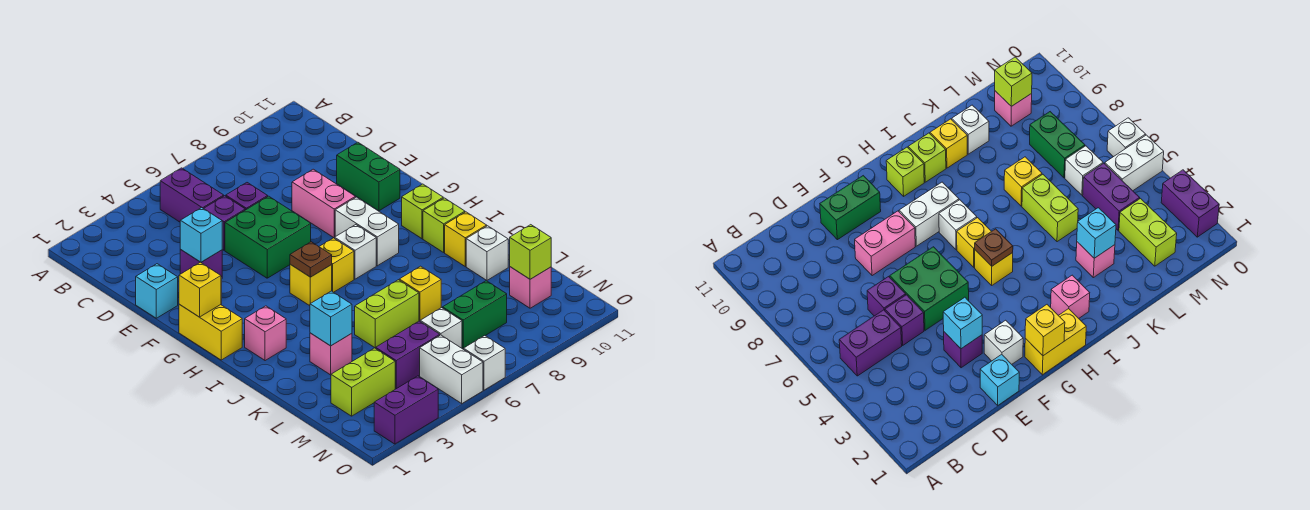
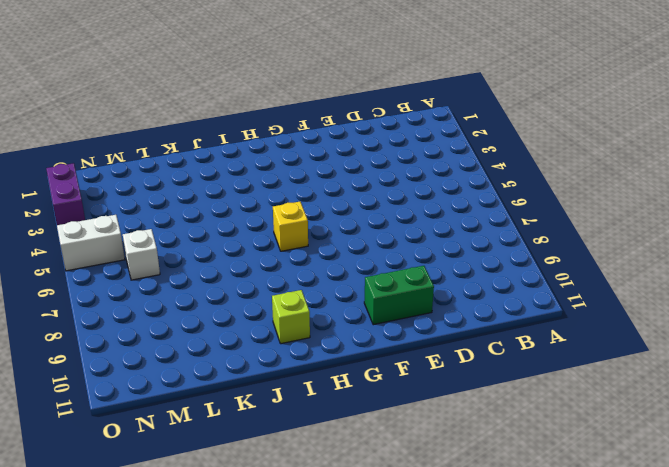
none -> purple 1x2 brick [160,168,224,222]
none -> purple 1x1 brick [204,196,245,250]
none -> purple 1x1 brick [226,183,268,210]
none -> cyan 1x1 brick [136,264,178,318]

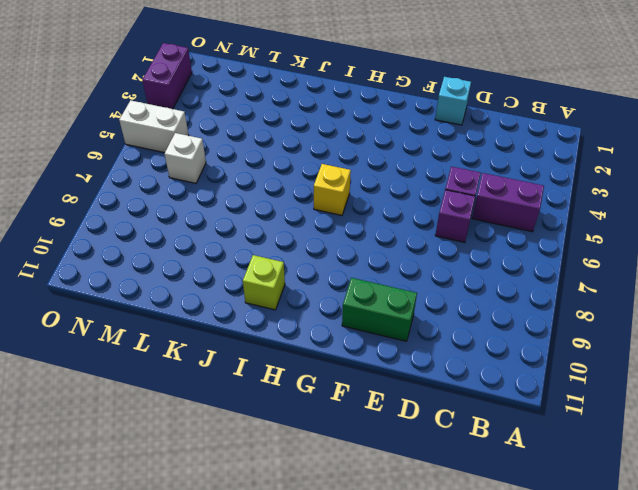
none -> purple 1x1 brick [180,249,222,278]
none -> green 2x2 brick [225,196,311,278]
none -> pink 1x2 brick [292,169,355,238]
none -> white 1x1 brick [984,320,1023,364]

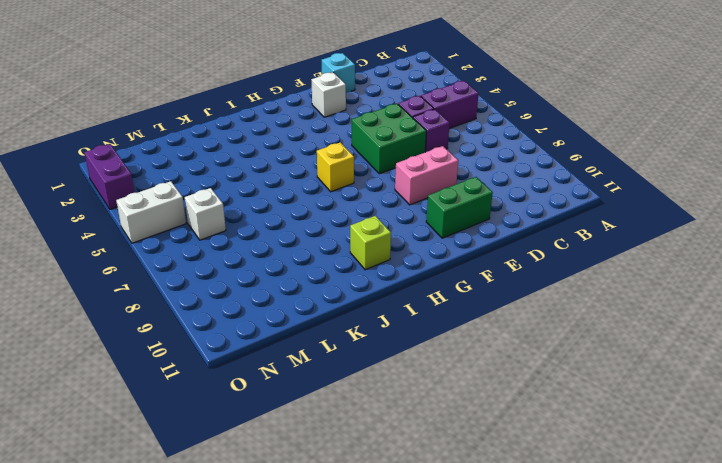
none -> purple 1x1 brick [180,249,222,278]
none -> yellow 1x2 brick [179,304,242,360]
none -> white 1x2 brick [335,197,399,266]
none -> yellow 1x1 brick [290,264,332,306]

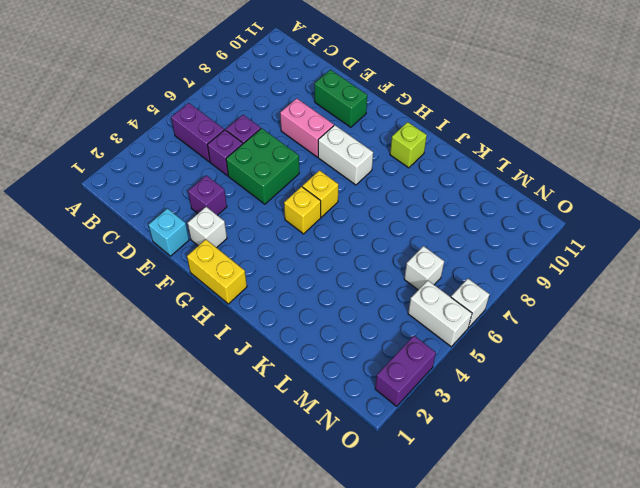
none -> white 1x1 brick [335,225,376,279]
none -> lime 1x1 brick [402,184,443,239]
none -> pink 1x1 brick [245,306,286,361]
none -> yellow 1x1 brick [445,212,487,266]

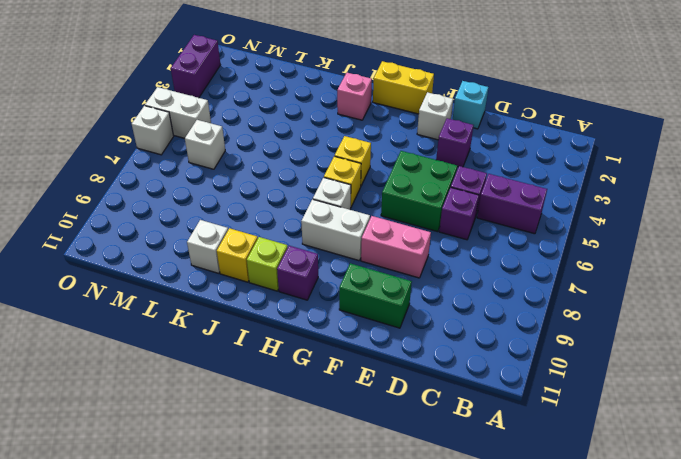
purple 1x1 brick [277,246,318,300] -> lime 1x1 brick [402,184,443,239]
none -> pink 1x1 brick [310,333,352,375]
none -> lime 1x2 brick [355,280,419,348]
none -> yellow 1x1 brick [399,266,441,321]
none -> lime 1x2 brick [331,348,395,416]

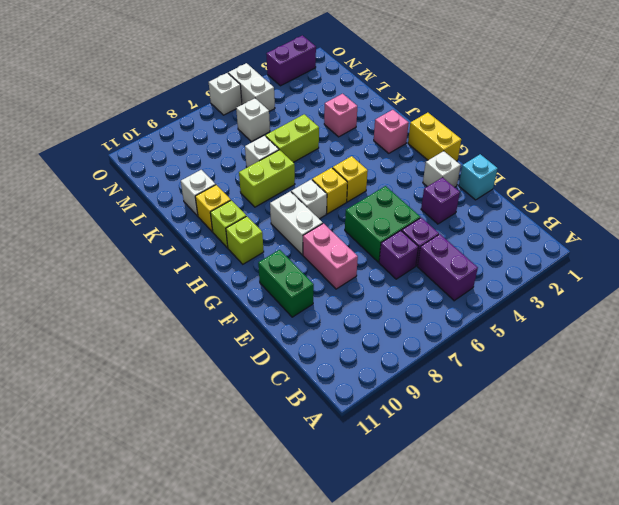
lime 1x2 brick [239,150,295,207] -> lime 1x2 brick moved to [331,348,395,416]
white 1x1 brick [245,136,279,167] -> yellow 1x1 brick [399,266,441,321]
none -> purple 1x2 brick [376,321,440,389]
none -> green 1x2 brick [443,281,507,349]
none -> pink 1x1 brick [510,267,551,308]
none -> cyan 1x1 brick [180,208,222,262]

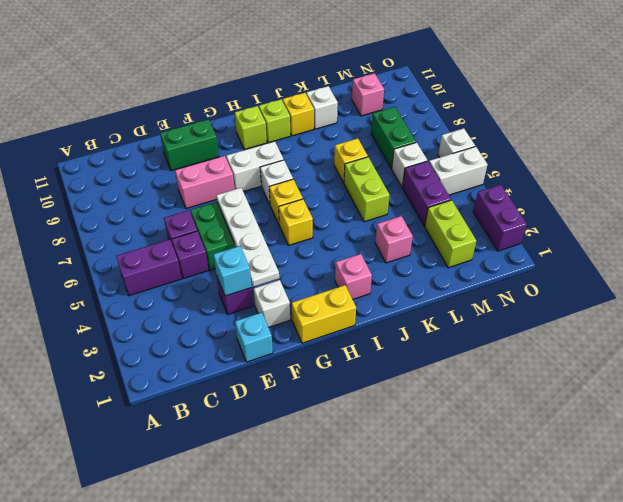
white 1x4 plate [216,188,279,287] -> none
none -> yellow 1x1 brick [179,262,221,317]
none -> brown 1x1 plate [290,242,332,277]
none -> cyan 1x1 brick [310,291,352,346]
none -> lime 1x1 brick [510,225,551,279]

